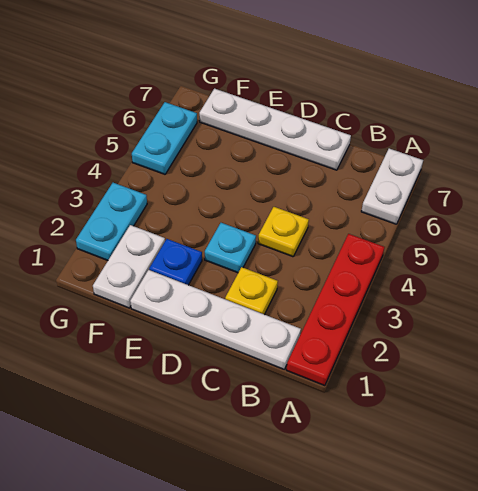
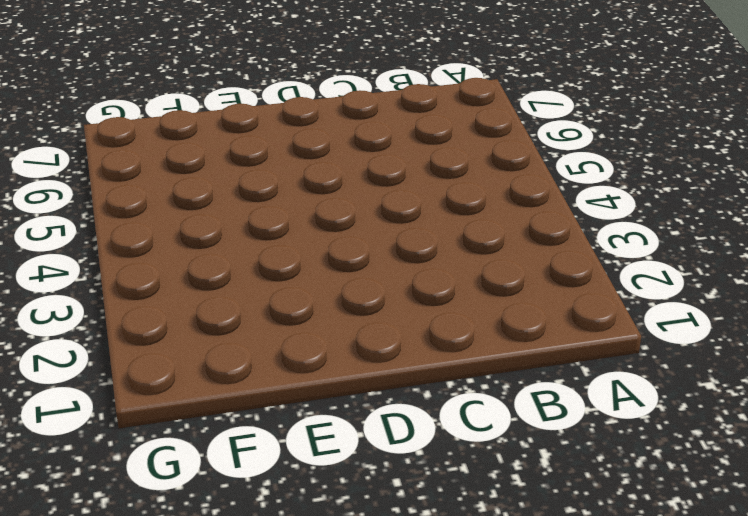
none -> red 1x4 plate [286,234,385,386]
none -> white 1x2 plate [361,148,423,224]

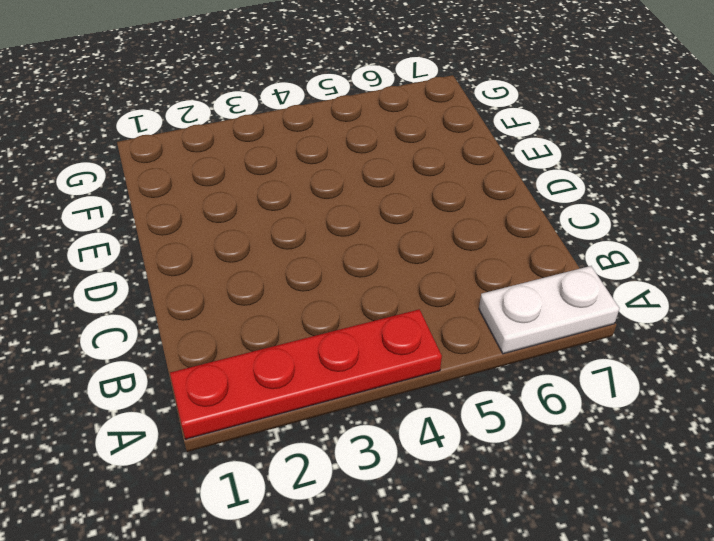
none -> white 1x4 plate [130,270,301,369]
none -> yellow 1x1 plate [225,267,278,314]

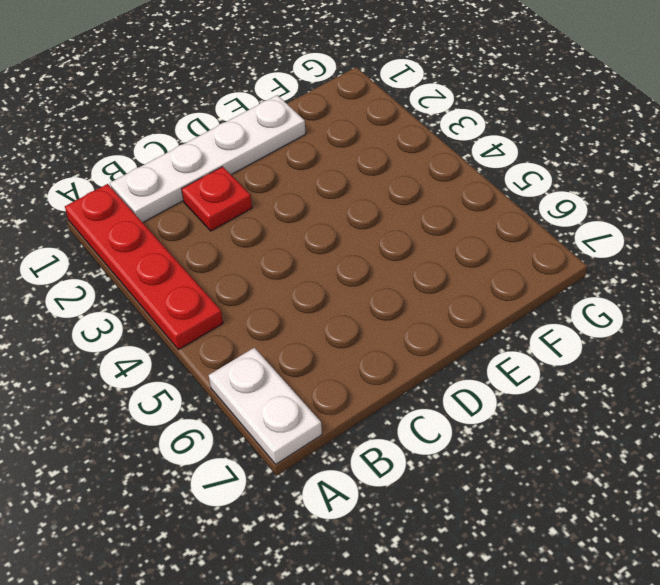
red 1x1 plate [182,167,252,231] -> yellow 1x1 plate [225,267,278,314]
none -> yellow 1x1 plate [258,207,309,257]
none -> white 1x4 plate [199,89,351,170]

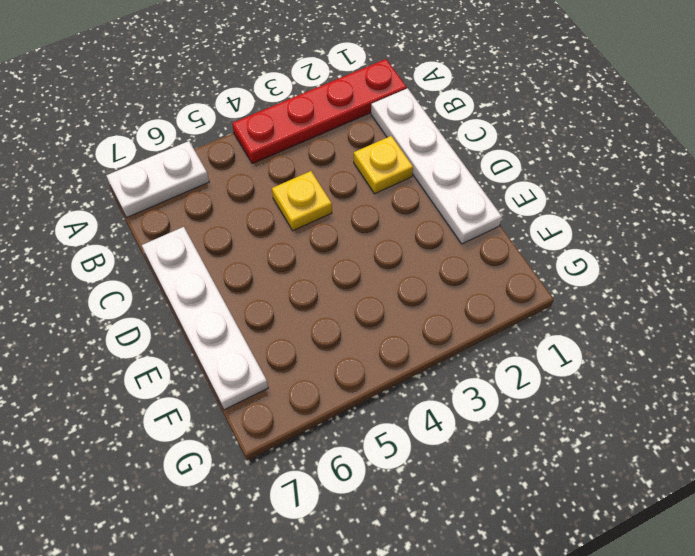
none -> cyan 1x1 plate [205,223,256,273]
none -> blue 1x1 plate [149,239,202,285]

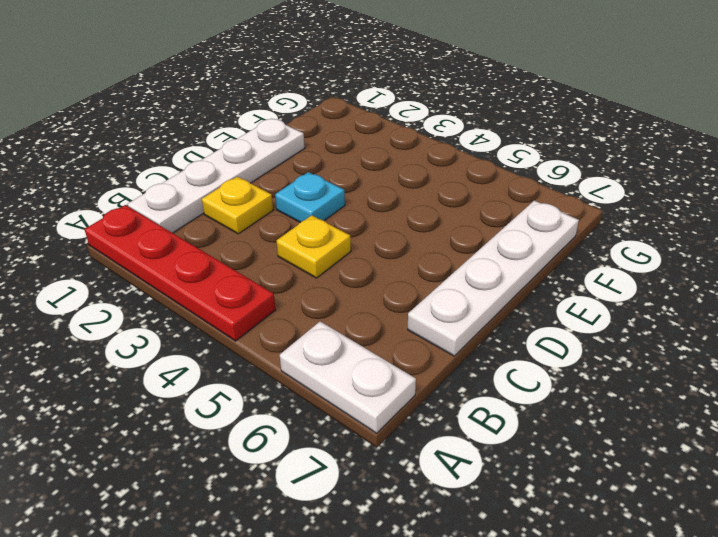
none -> blue 1x1 plate [149,239,202,285]
none -> white 1x2 plate [93,225,165,308]

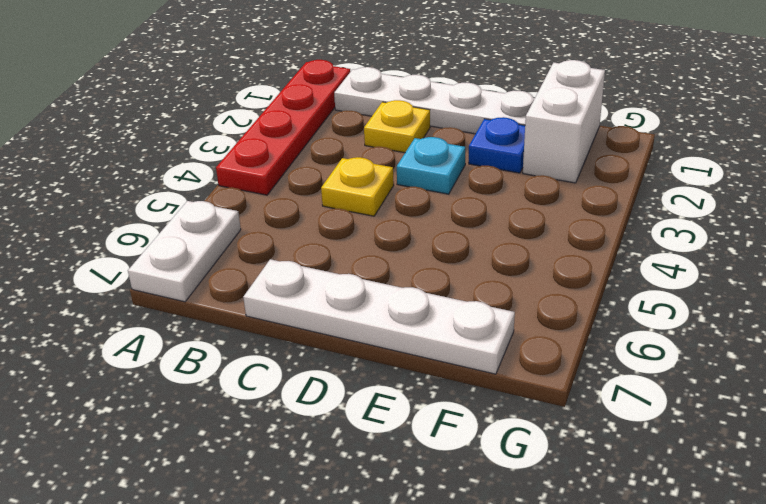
white 1x2 brick [523,60,605,183] -> white 1x2 plate [93,225,165,308]
none -> cyan 1x2 plate [76,183,147,260]
none -> cyan 1x2 plate [132,102,197,174]

